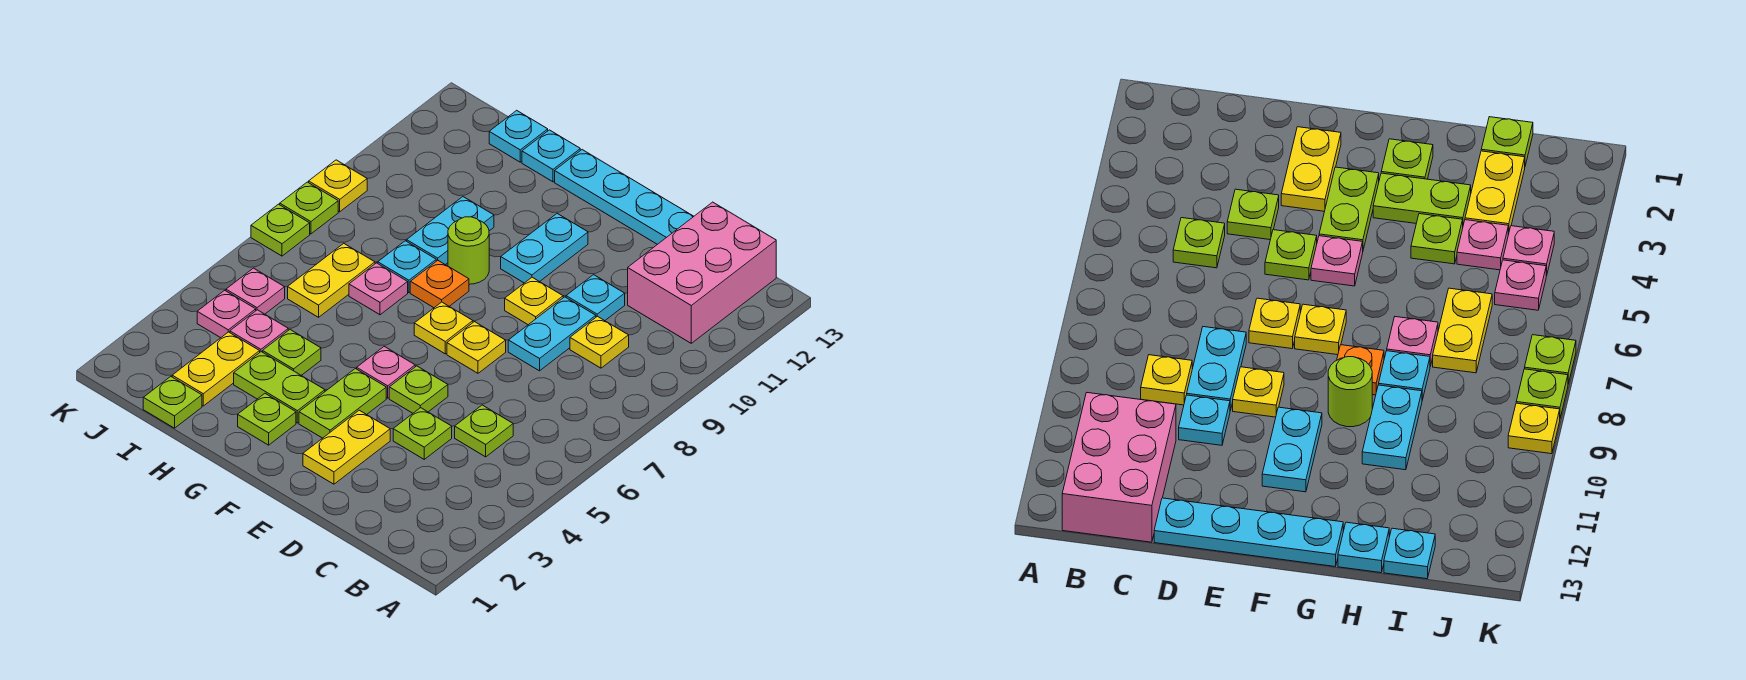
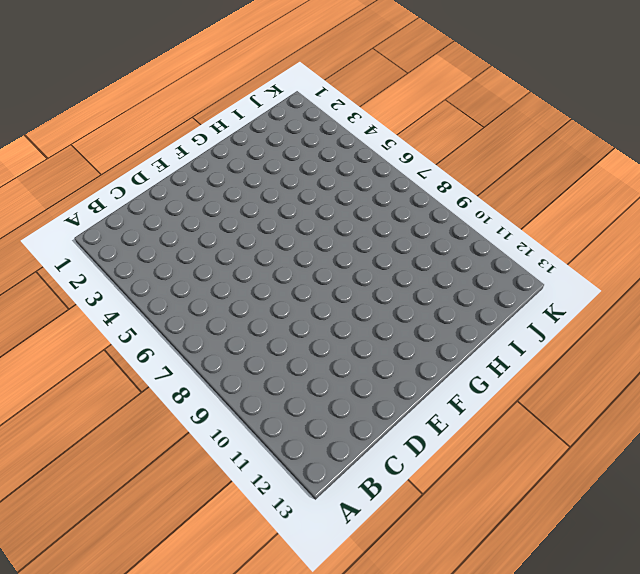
none -> pink 2x3 brick [628,202,776,343]
none -> lime 1x1 plate [455,405,513,457]
none -> yellow 1x1 plate [570,316,629,368]
none -> lime 1x1 plate [393,408,452,459]

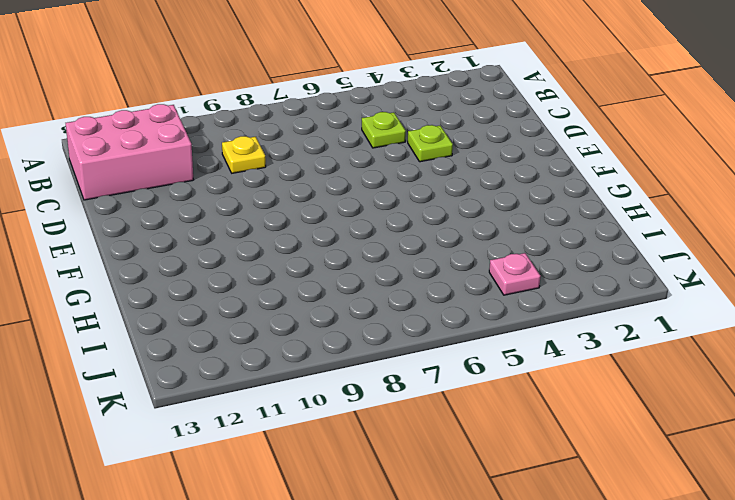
none -> cyan 1x2 plate [508,297,596,371]
none -> cyan 1x1 plate [566,275,625,321]
none -> cyan 1x4 plate [555,150,694,244]
none -> yellow 1x2 plate [303,410,390,484]

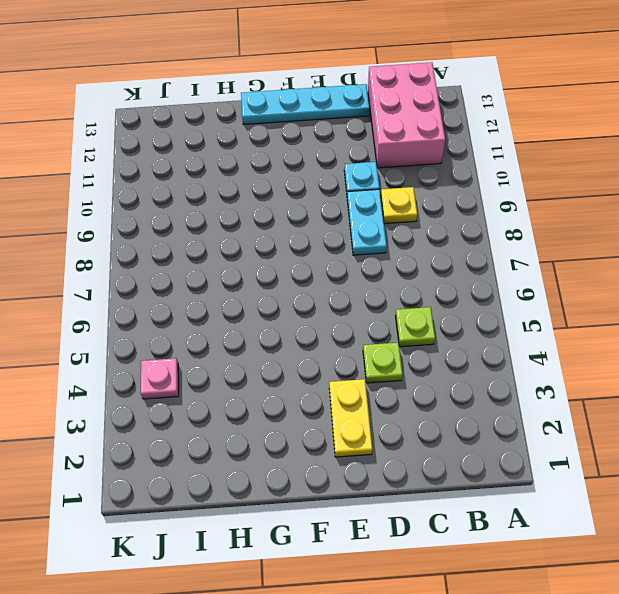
none -> lime 1x1 plate [389,366,448,413]
none -> yellow 1x1 plate [447,322,506,373]
none -> yellow 1x1 plate [505,277,563,325]
none -> lime 1x2 plate [299,369,386,438]

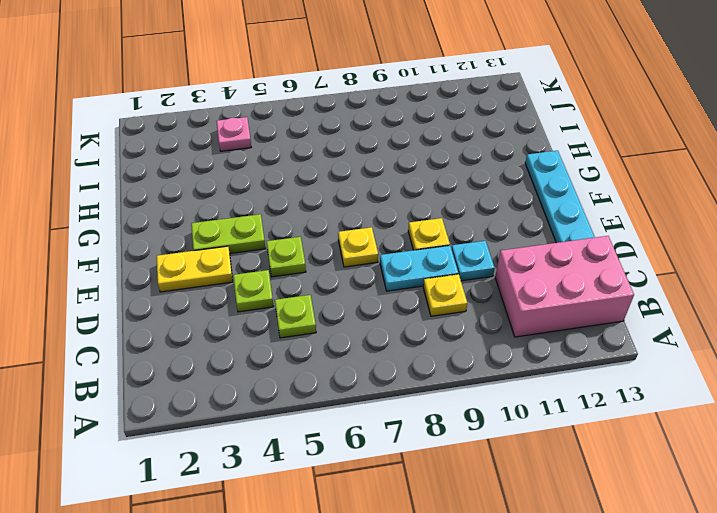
none -> pink 1x1 plate [357,347,415,398]
none -> yellow 1x1 plate [414,302,473,354]
none -> cyan 1x2 plate [501,214,588,283]
none -> lime 1x1 plate [238,394,296,445]

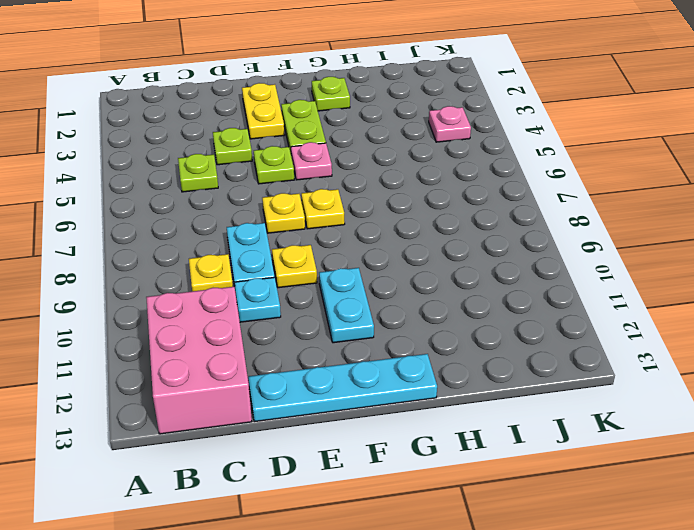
none -> lime 1x2 plate [234,352,325,423]
none -> orange 1x1 plate [410,261,469,308]
none -> lime 1x1 round brick [448,217,489,284]
none -> lime 1x1 plate [263,330,321,375]

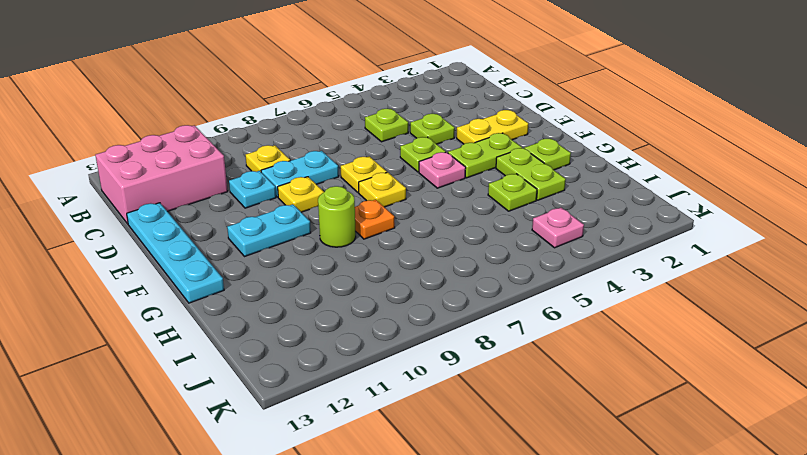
none -> pink 1x1 plate [349,263,408,315]
none -> cyan 1x1 plate [378,241,436,293]
none -> cyan 1x2 plate [407,197,494,265]
none -> cyan 1x1 plate [522,130,580,182]

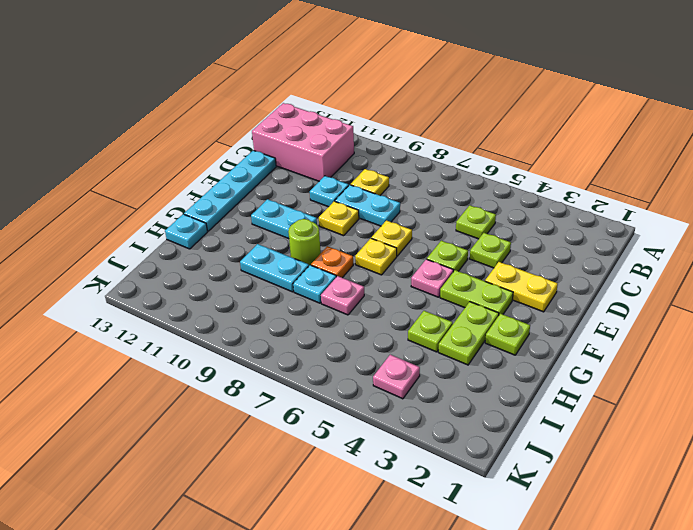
none -> lime 1x1 plate [143,377,202,428]
none -> yellow 1x2 plate [172,332,260,406]
none -> pink 1x1 plate [230,310,288,352]
none -> yellow 1x2 plate [288,243,375,317]

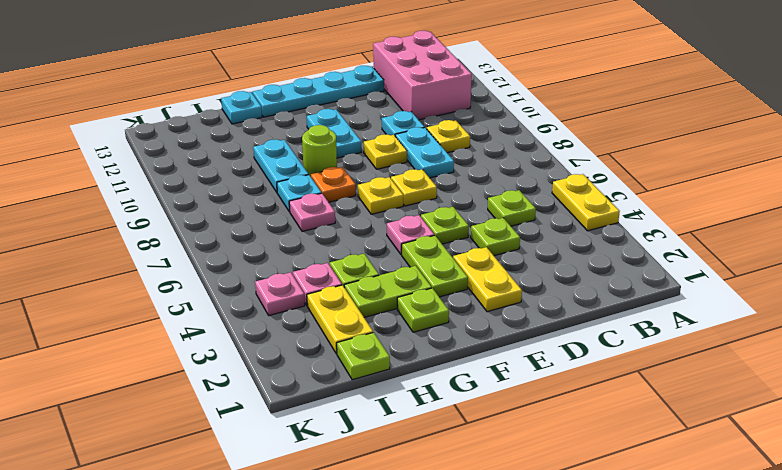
yellow 1x2 plate [552,174,620,231] -> yellow 1x2 plate moved to [288,243,375,317]
none -> cyan 1x1 plate [489,110,548,162]
none -> pink 1x1 plate [226,268,285,314]
none -> lime 1x1 plate [251,204,310,256]
none -> lime 1x1 plate [280,182,338,234]

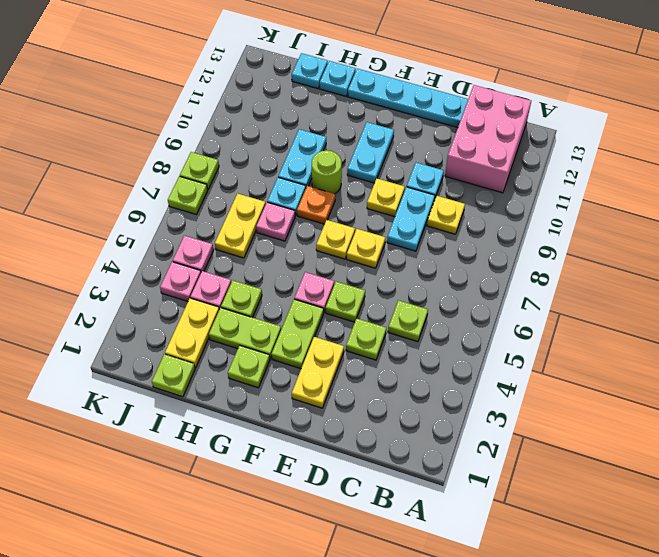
none -> yellow 1x1 plate [309,160,367,212]

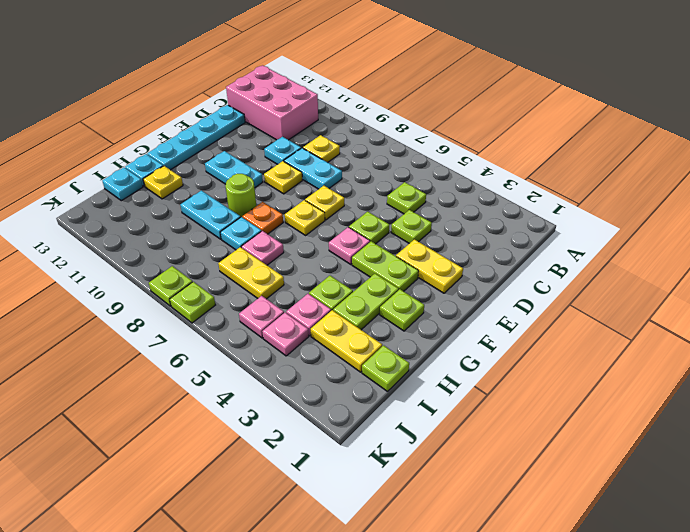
yellow 1x1 plate [143,166,183,199] -> yellow 1x1 plate moved to [309,160,367,212]

